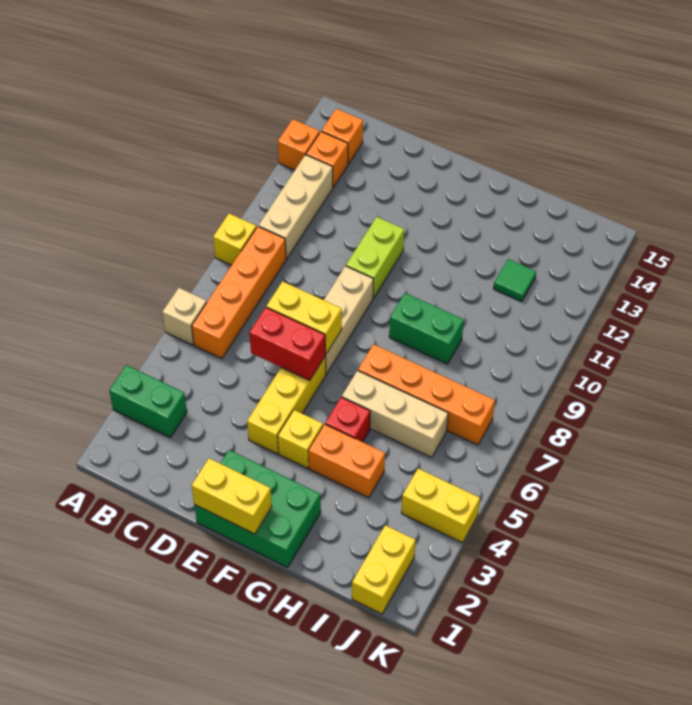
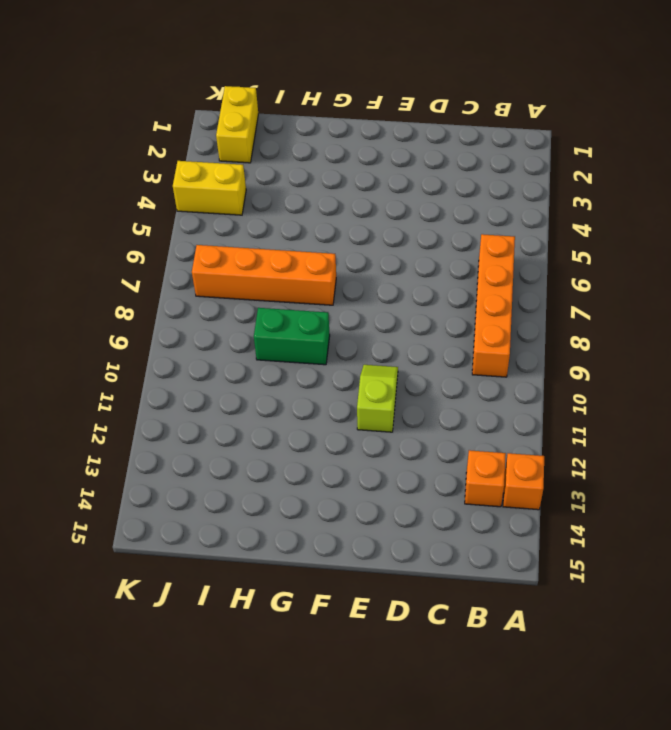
lime 1x2 slope [357,365,398,432] -> lime 1x2 brick [346,217,404,298]
none -> green 1x2 brick [109,365,187,437]
none -> tan 1x1 brick [162,288,207,345]
none -> yellow 1x1 brick [213,214,256,265]

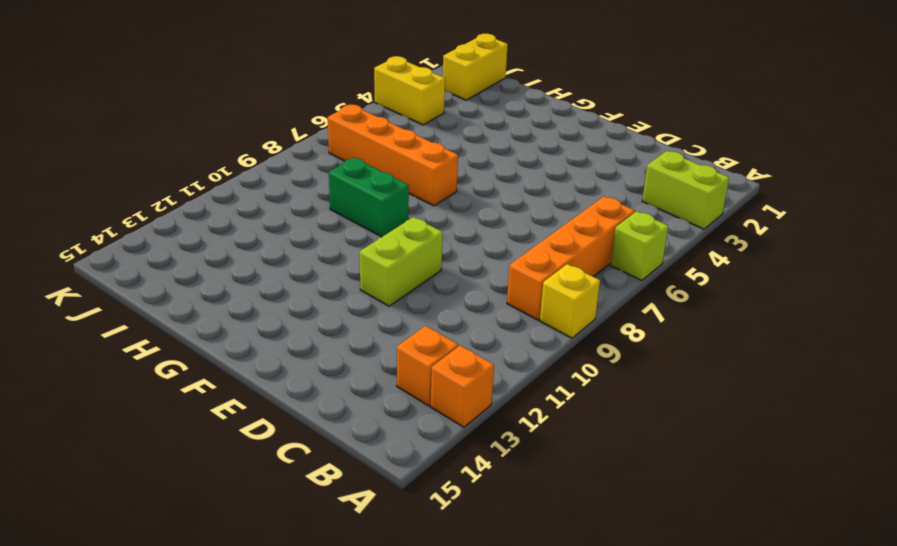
lime 1x2 brick [642,151,729,229] -> green 1x2 brick [109,365,187,437]
lime 1x1 brick [611,211,668,281] -> tan 1x1 brick [162,288,207,345]
none -> tan 1x3 brick [258,155,333,259]
none -> orange 1x1 brick [322,109,363,164]
none -> green 2x3 brick [194,450,321,567]

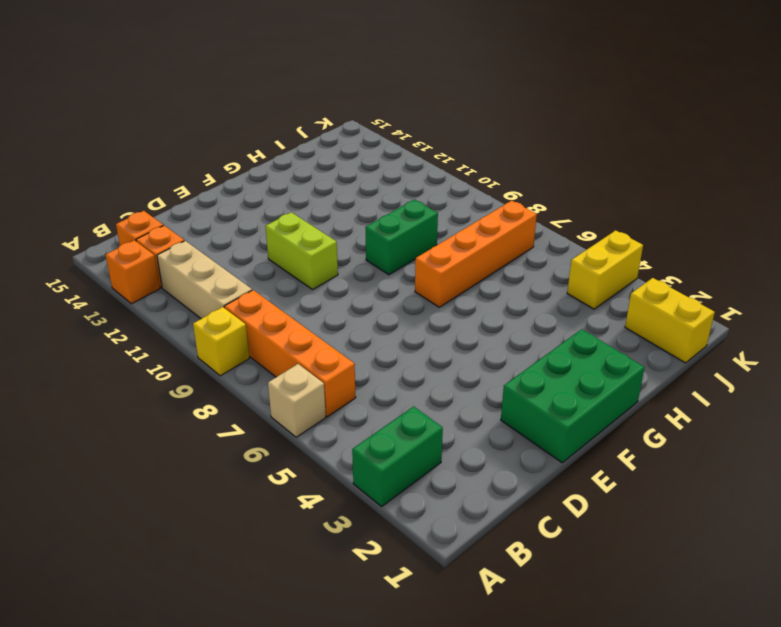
none -> yellow 1x3 brick [247,356,326,454]
none -> tan 1x3 brick [324,266,373,374]
none -> yellow 1x1 brick [278,410,323,468]

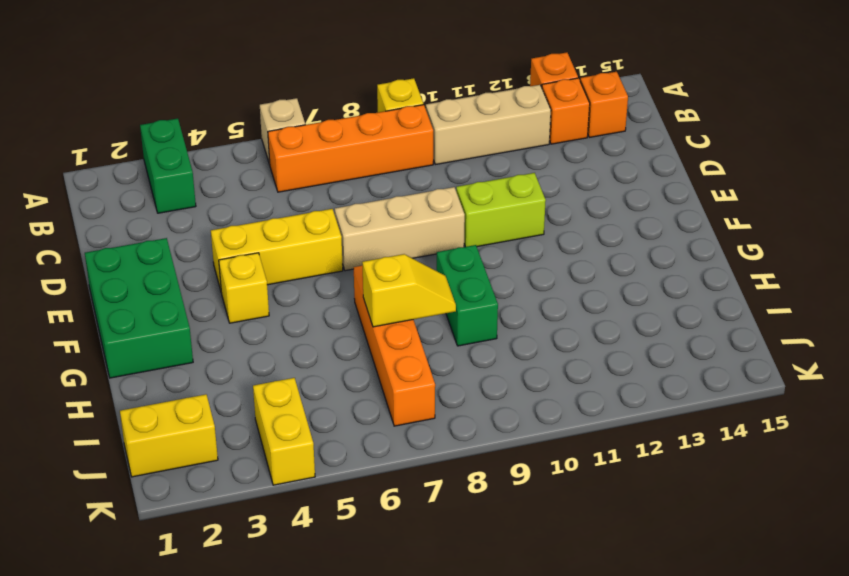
yellow 1x2 slope [362,254,456,327] -> none
none -> orange 1x2 brick [308,424,385,498]
none -> red 1x1 brick [325,397,370,442]
none -> tan 1x3 brick [342,371,448,457]

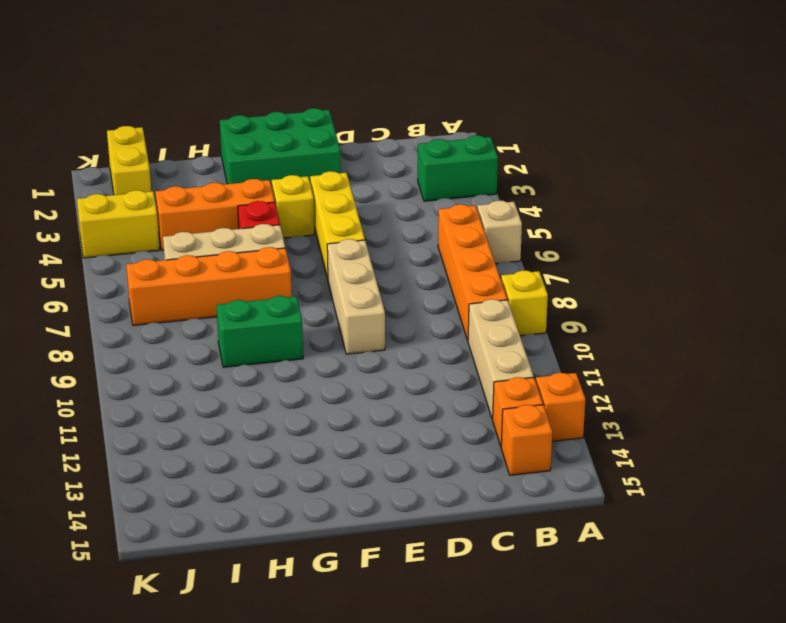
orange 1x3 brick [155,179,275,250] -> orange 1x2 brick [308,424,385,498]
none -> lime 1x2 brick [346,217,404,298]
none -> green 1x1 tile [494,259,536,302]
none -> red 1x2 brick [249,307,325,380]

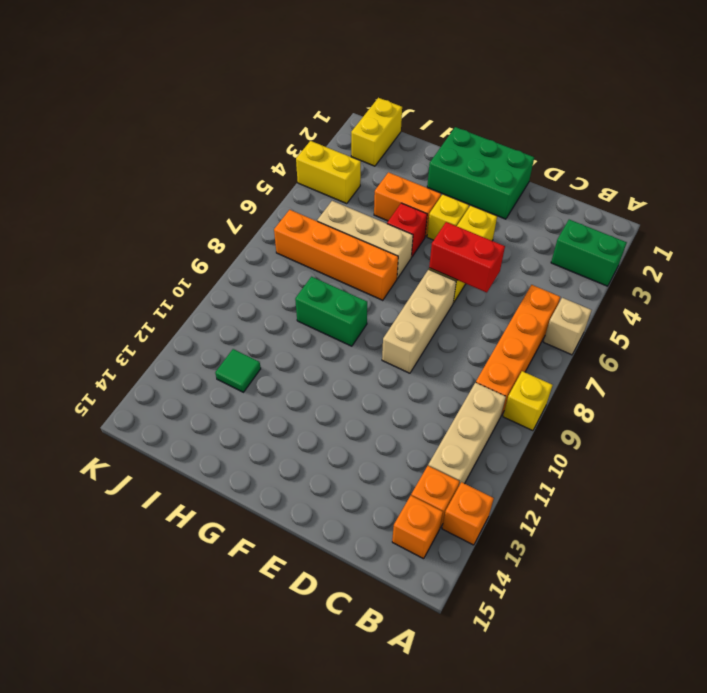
none -> lime 1x2 brick [346,217,404,298]
none -> yellow 1x2 brick [266,281,342,354]
none -> yellow 1x2 brick [192,458,272,534]

